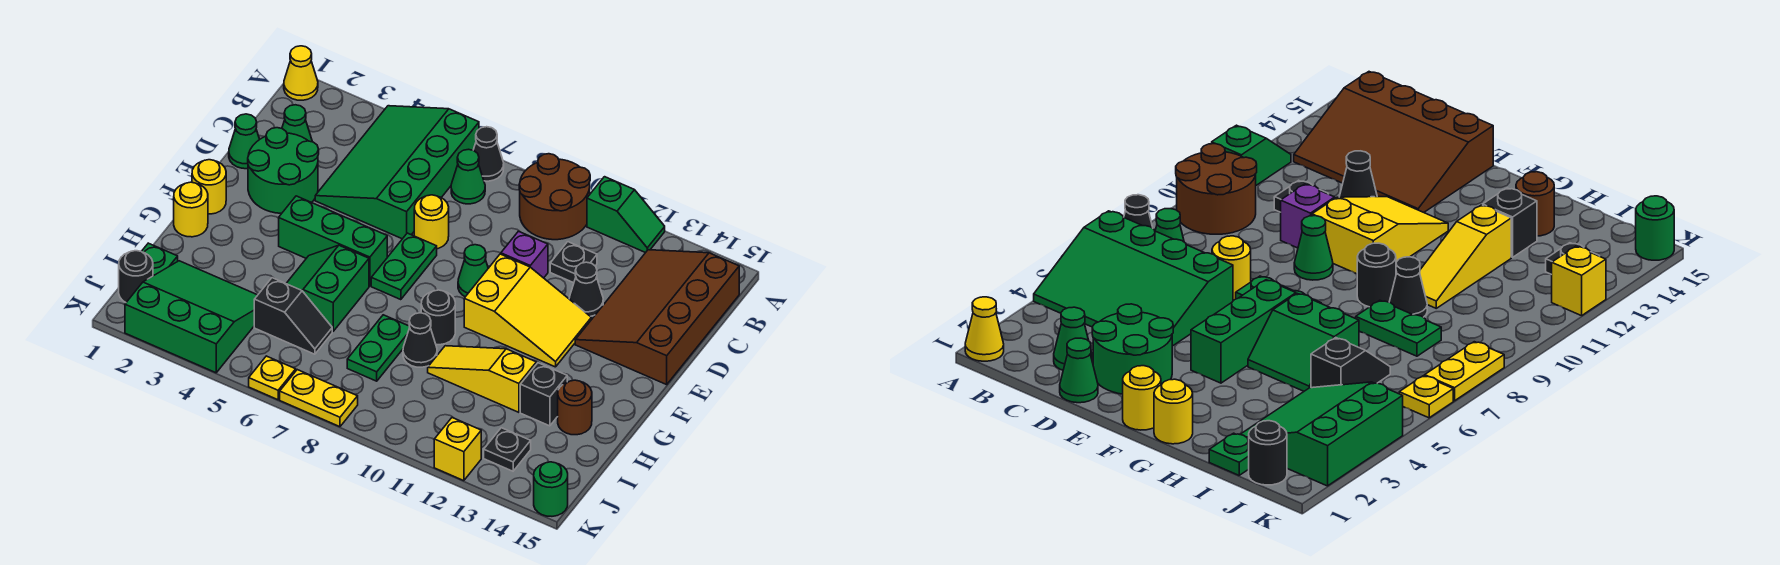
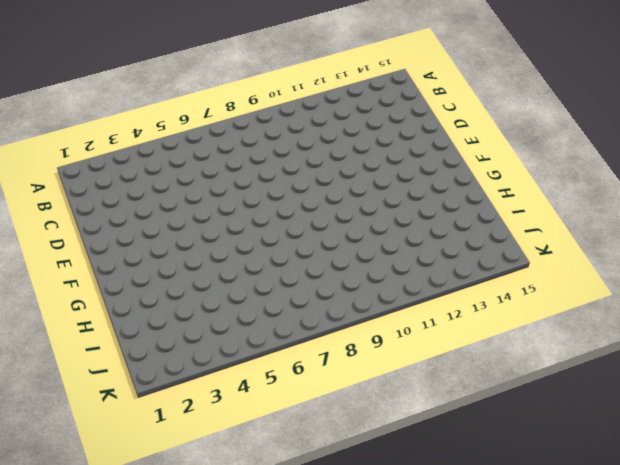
none -> yellow 1x1 cone [284,46,318,100]
none -> green 3x4 slope [315,106,479,239]
none -> black 1x1 cone [474,127,504,181]
none -> brown 2x2 round brick [519,154,590,240]

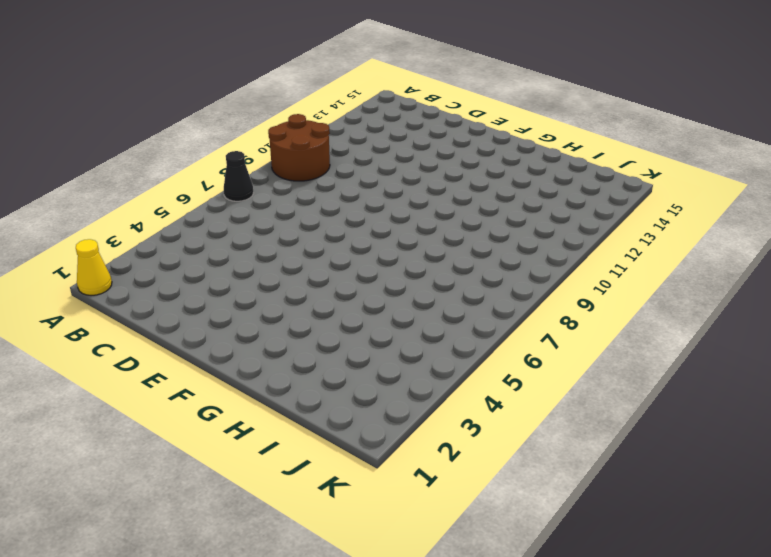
none -> green 3x4 slope [315,106,479,239]
none -> green 1x2 slope [587,177,665,253]
none -> green 1x1 cone [451,149,485,204]
none -> brown 3x4 slope [575,250,739,385]

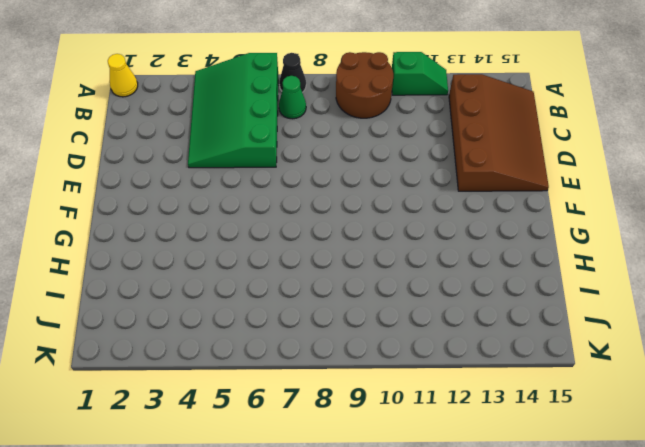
brown 3x4 slope [449,74,549,191] -> brown 3x4 slope turned to [575,250,739,385]
none -> green 1x1 cone [282,105,312,142]
none -> black 1x1 plate [550,242,597,283]
none -> green 1x1 cone [229,114,260,169]
none -> green 2x2 round brick [248,128,319,213]

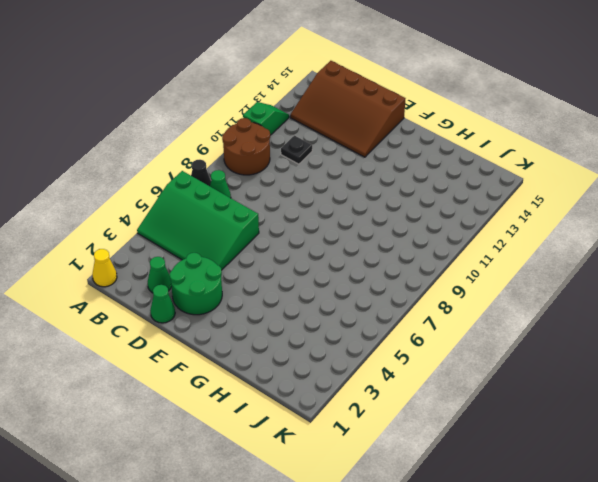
none -> yellow 1x1 round brick [414,195,449,249]
none -> purple 1x1 brick [501,231,548,278]
none -> black 1x1 cone [569,262,603,316]
none -> green 1x2 plate [371,233,437,300]

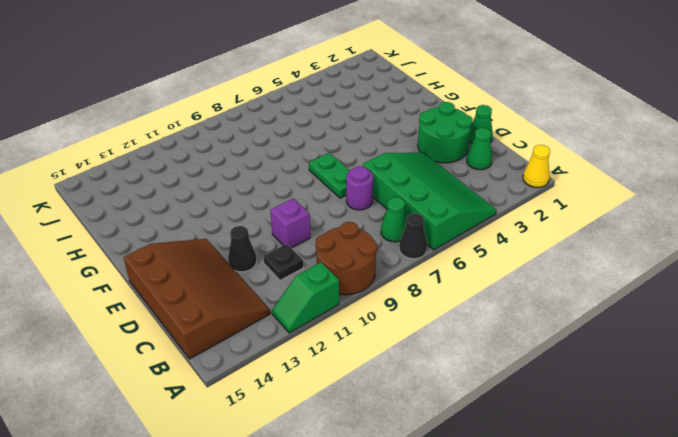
purple 1x1 round brick [346,166,373,210] -> yellow 1x1 round brick [414,195,449,249]
none -> green 1x1 cone [458,245,488,297]
none -> yellow 2x3 slope [464,254,591,367]
none -> yellow 1x1 round brick [192,160,226,214]
none -> green 1x3 brick [279,196,387,286]

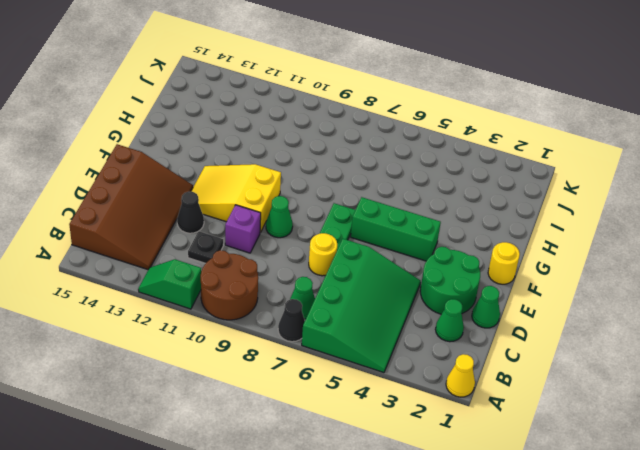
none -> yellow 1x1 round brick [174,182,208,237]
none -> green 2x2 slope [286,245,369,331]
none -> black 1x1 round brick [421,290,455,345]
none -> green 1x2 plate [347,315,410,381]

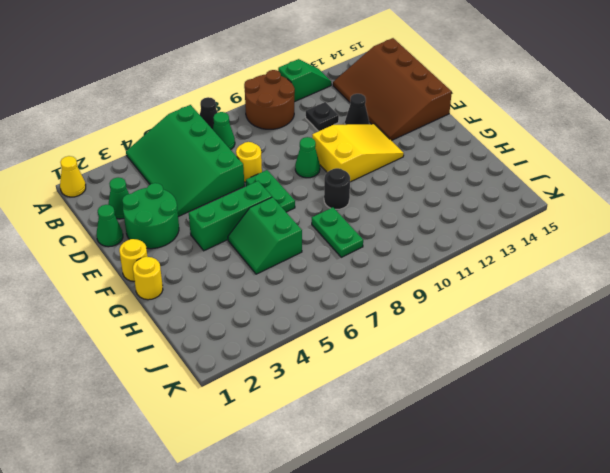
none -> purple 1x1 brick [501,231,548,278]
none -> black 1x1 cone [403,313,437,367]
none -> yellow 1x3 slope [428,346,536,412]
none -> black 1x1 brick [520,363,567,426]

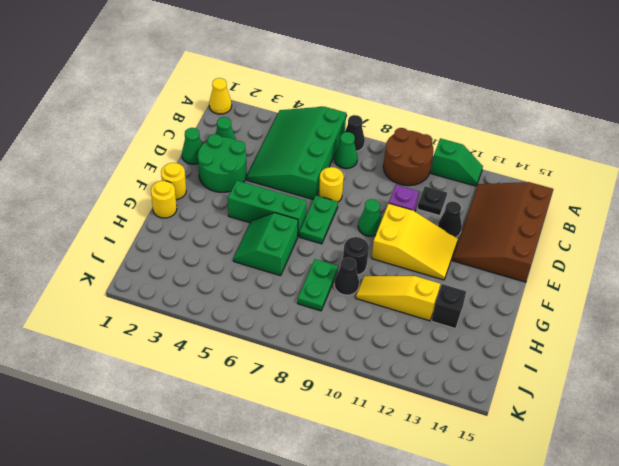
none -> brown 1x1 round brick [558,380,592,435]
none -> green 1x1 plate [141,243,178,276]
none -> green 3x3 slope [125,261,257,373]
none -> black 1x2 slope [254,278,332,354]

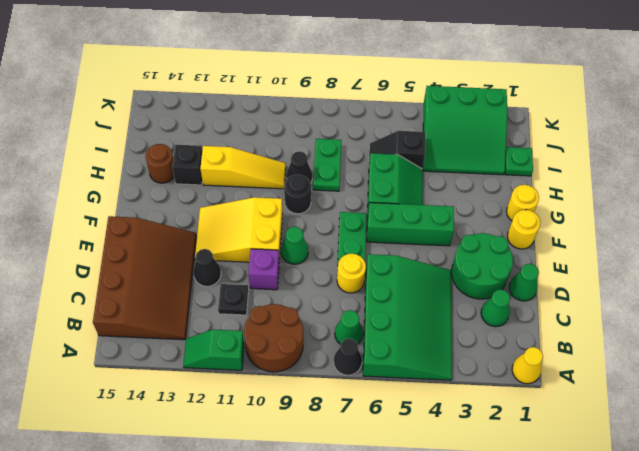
none -> black 1x1 round brick [119,251,153,302]
none -> black 1x1 plate [484,428,531,471]
none -> yellow 1x1 plate [249,356,296,400]
none -> yellow 1x2 plate [280,370,358,427]

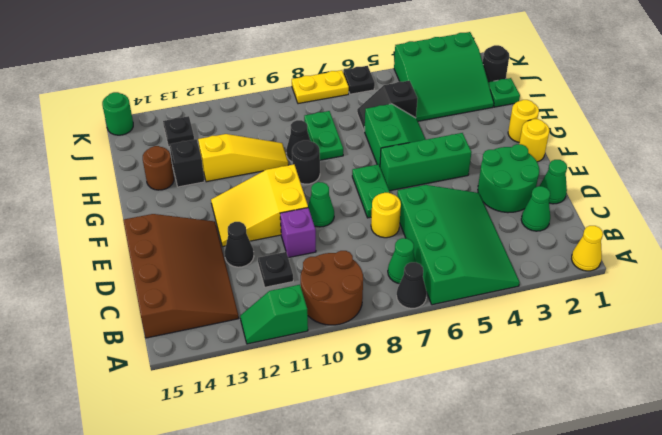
black 1x1 plate [343,66,375,94] -> yellow 1x1 plate [249,356,296,400]
none -> yellow 1x1 brick [434,418,481,481]

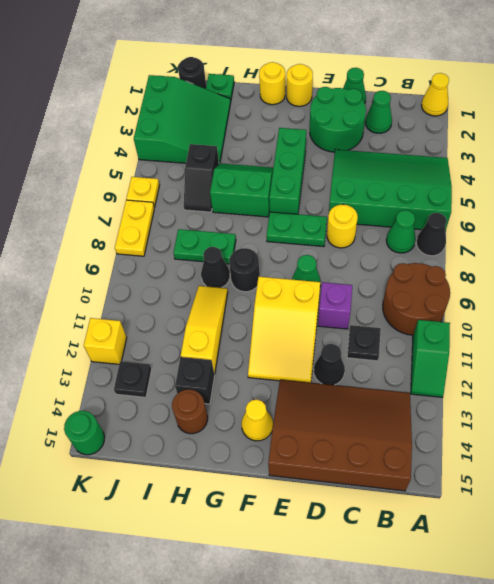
yellow 1x1 cone [241,400,273,441] -> none

